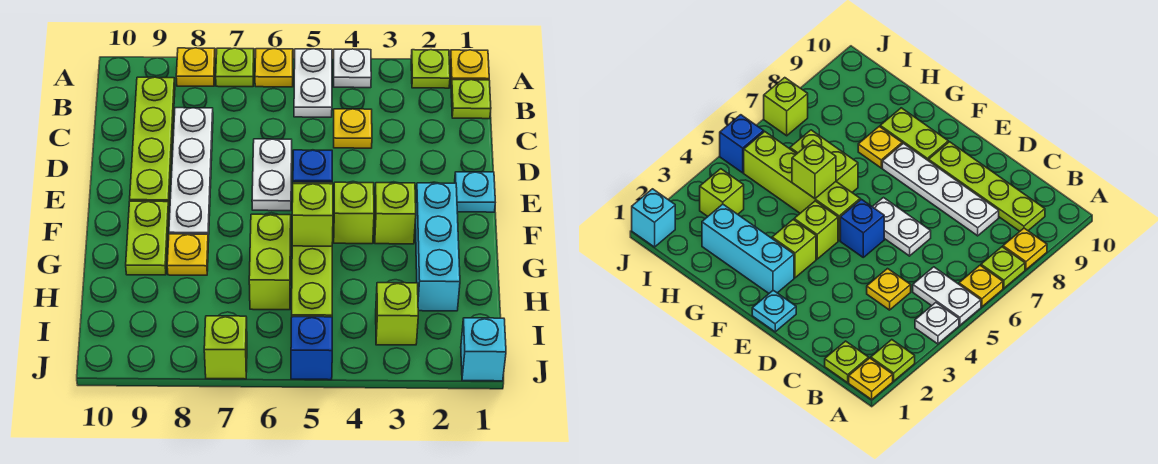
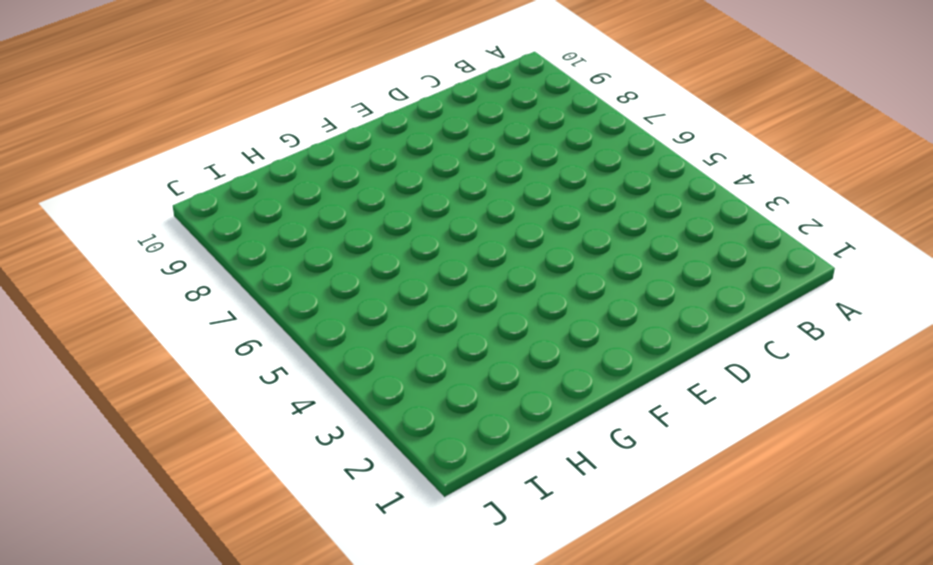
none -> yellow 1x1 plate [450,50,489,85]
none -> lime 1x1 plate [411,50,450,88]
none -> white 1x1 plate [334,49,371,88]

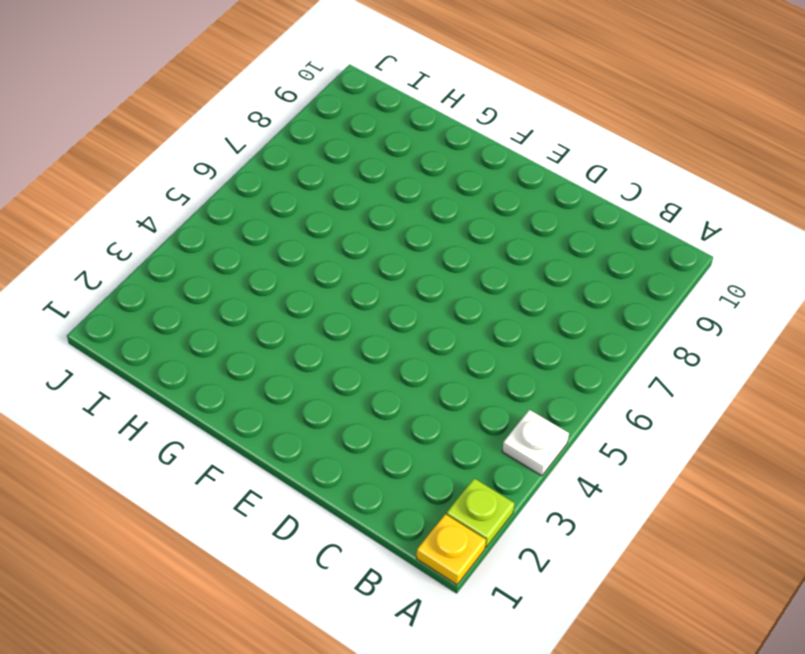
none -> white 1x2 plate [294,49,332,117]
none -> yellow 1x1 plate [255,49,293,87]
none -> lime 1x1 plate [216,48,254,87]

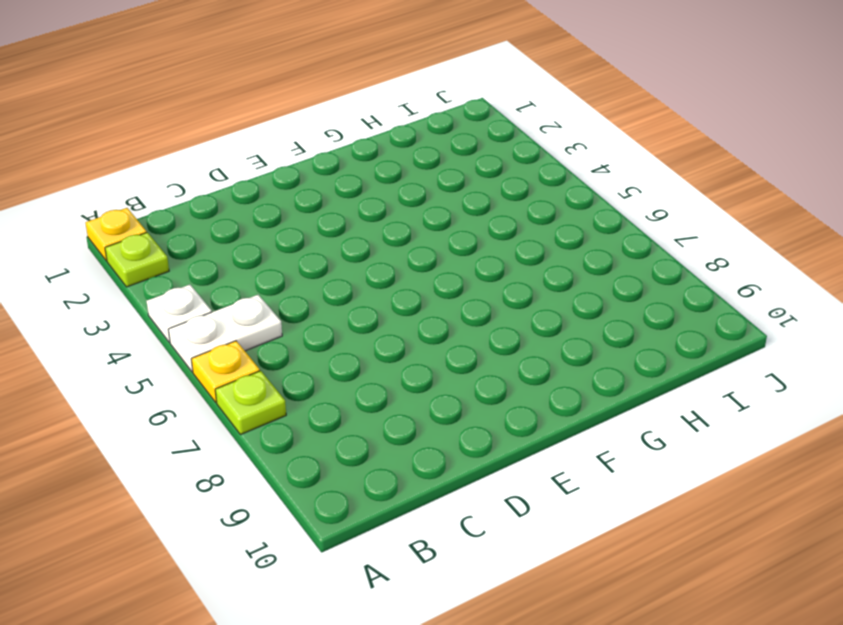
none -> yellow 1x1 plate [176,48,215,86]
none -> lime 1x1 plate [451,80,491,119]
none -> lime 1x4 plate [130,77,175,204]

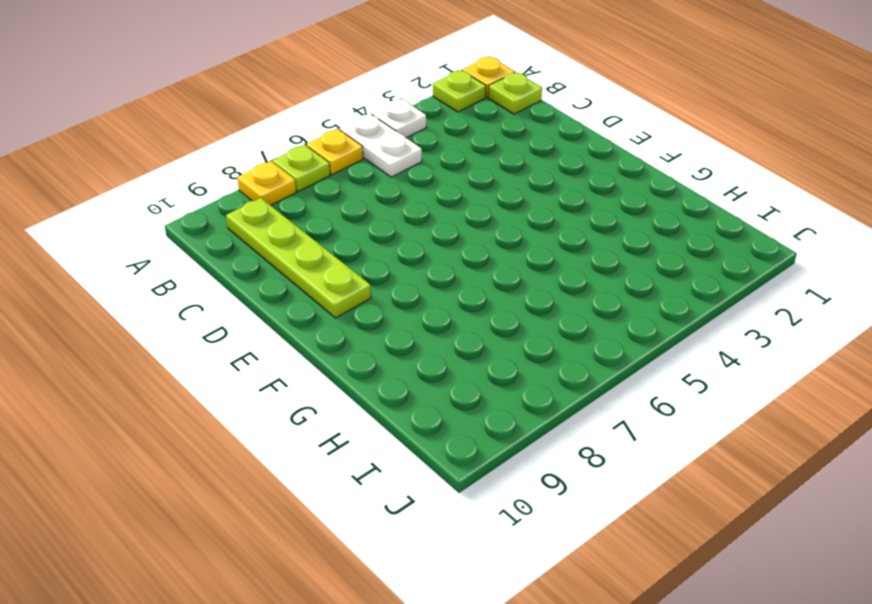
none -> yellow 1x1 plate [334,109,372,148]
none -> white 1x4 plate [169,108,213,241]
none -> white 1x2 plate [252,139,292,211]

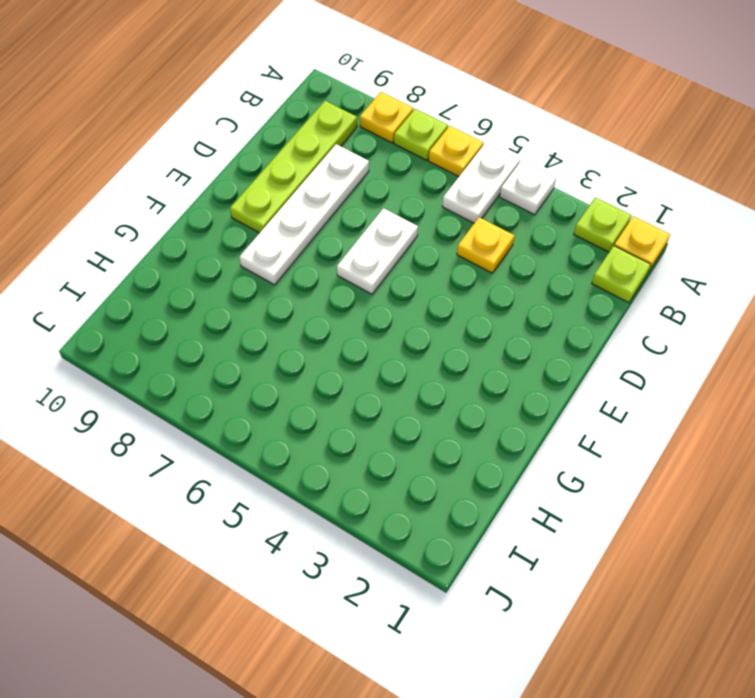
none -> cyan 1x1 plate [455,172,495,212]
none -> blue 1x1 brick [293,150,332,182]
none -> cyan 1x3 brick [415,183,460,311]

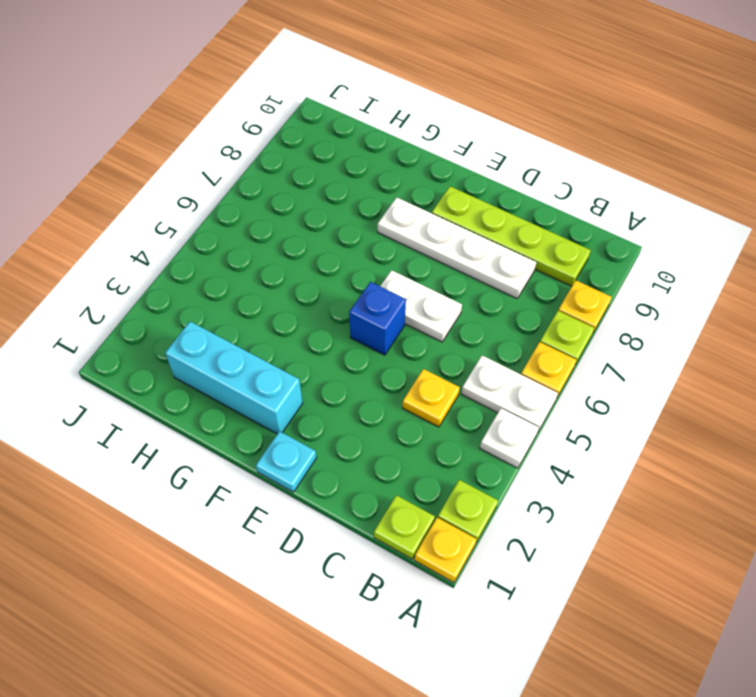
none -> lime 1x1 brick [374,183,416,244]
none -> lime 1x1 brick [334,182,374,244]
none -> lime 1x4 brick [292,182,332,317]

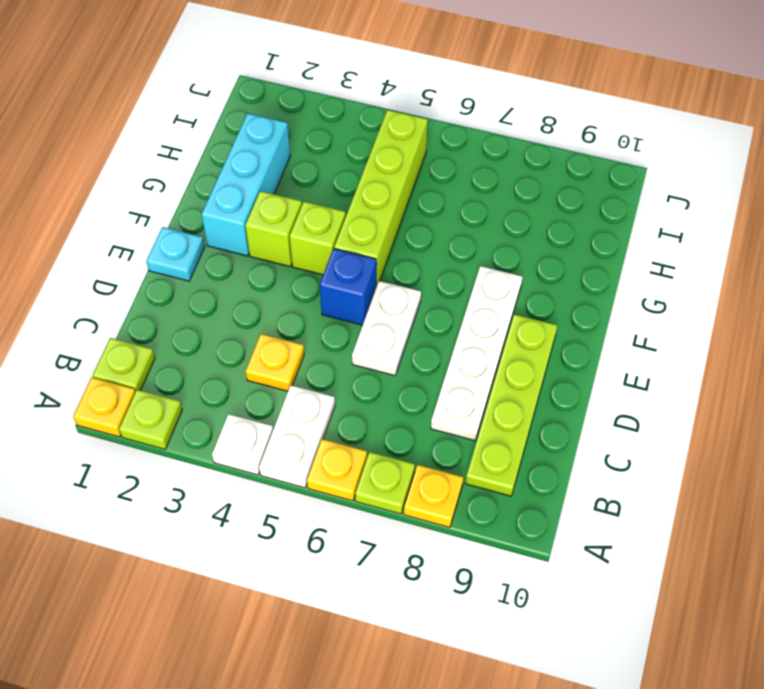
none -> lime 1x2 plate [126,201,169,275]
none -> lime 1x2 brick [249,214,291,310]
none -> yellow 1x1 plate [167,234,208,275]

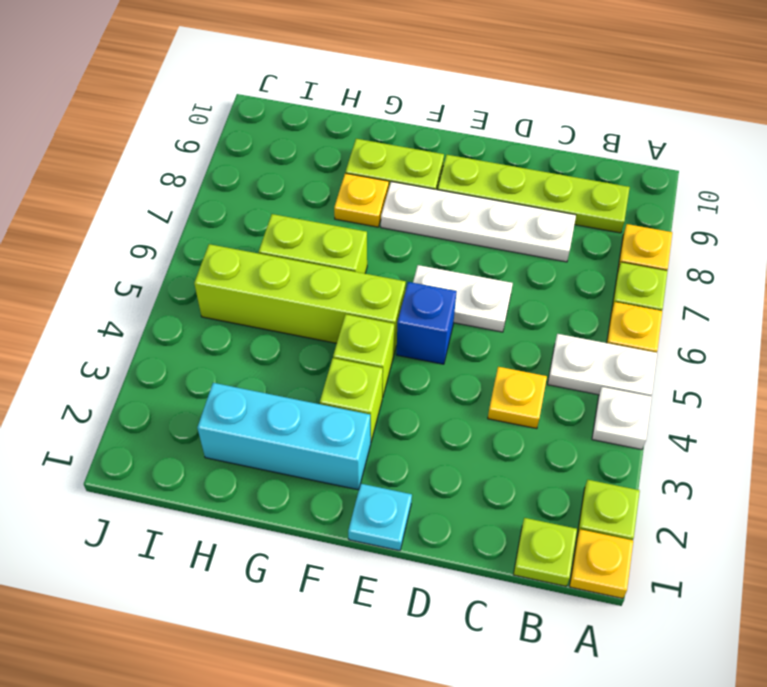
none -> lime 1x1 brick [376,283,418,345]
none -> cyan 1x1 brick [461,318,506,381]
none -> blue 1x1 brick [291,317,332,380]

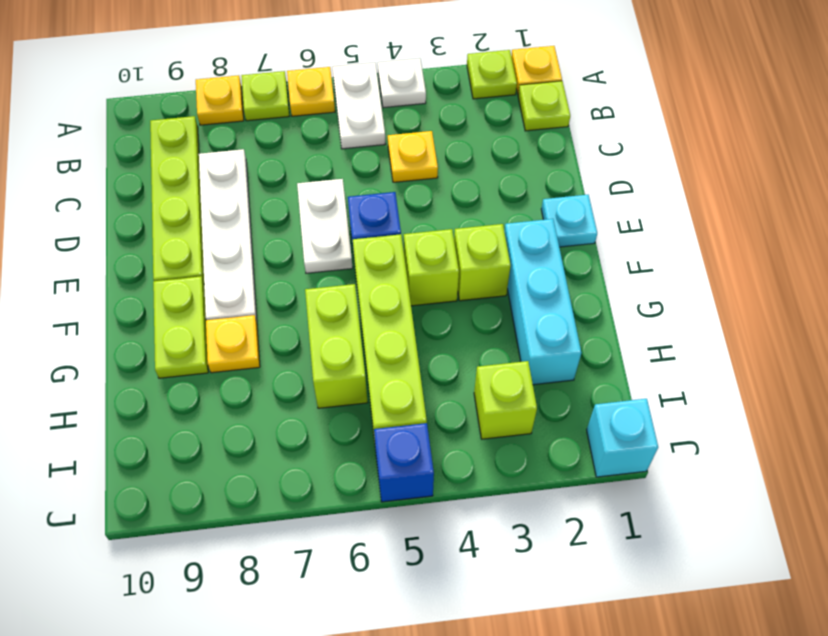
none -> lime 1x1 brick [204,316,247,379]
none -> lime 1x1 brick [292,184,333,246]

